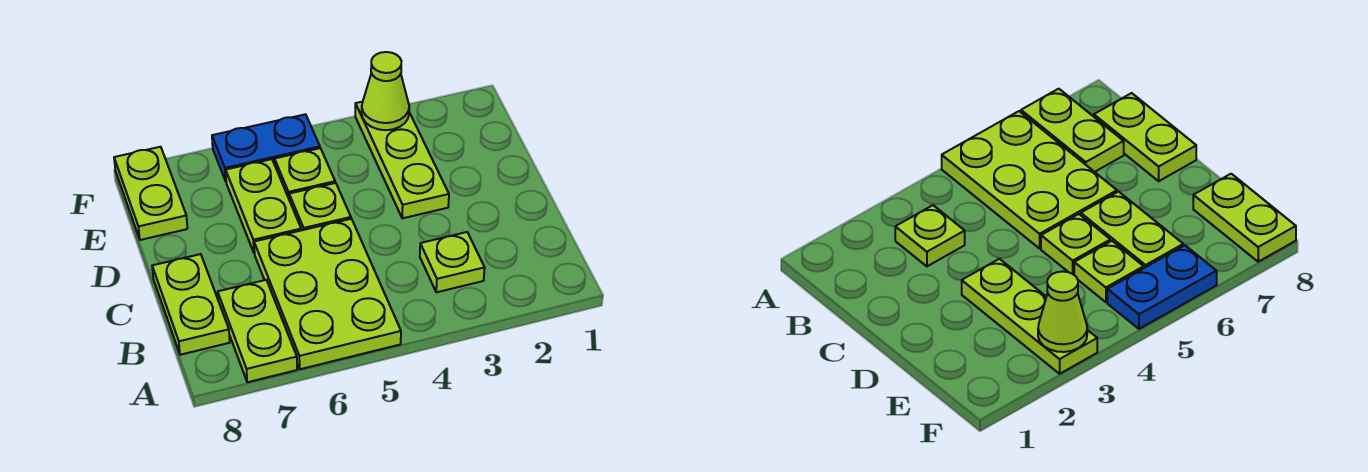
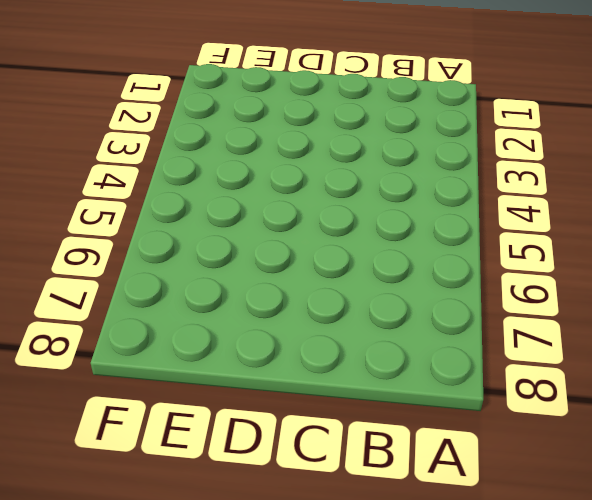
none -> lime 2x3 plate [254,219,401,369]
none -> lime 1x2 plate [218,280,297,382]

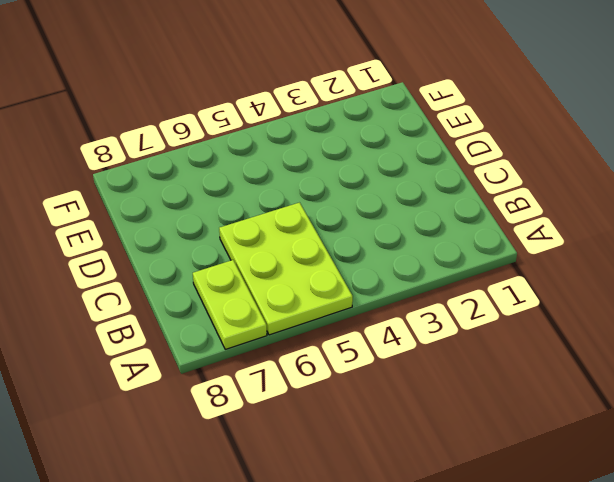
none -> lime 1x1 plate [420,232,485,292]
none -> lime 1x2 plate [152,254,230,355]

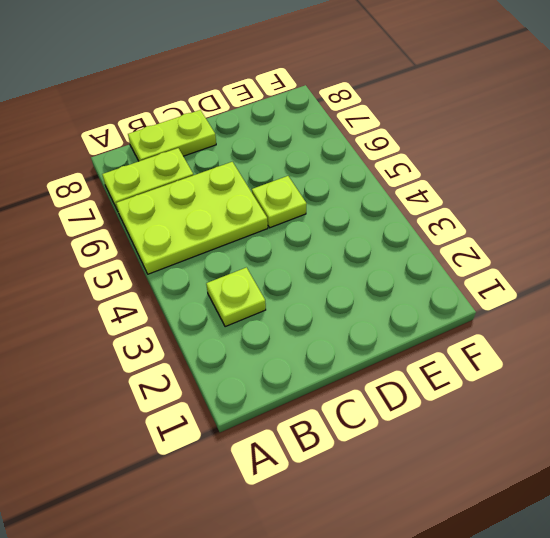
none -> lime 1x3 plate [355,102,449,218]
none -> lime 1x2 plate [226,159,301,253]

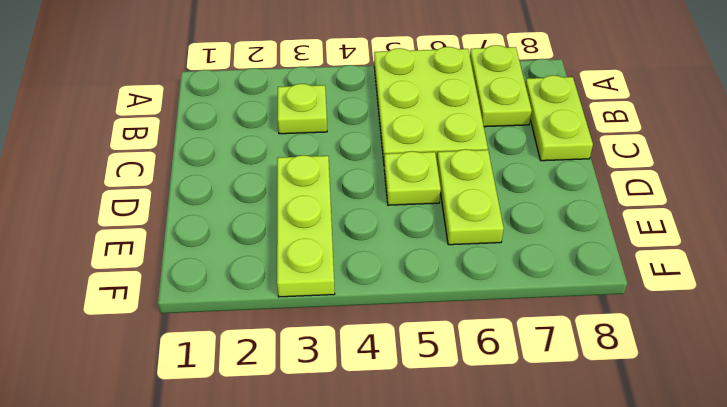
none -> lime 1x1 plate [275,148,335,198]
none -> lime 1x2 plate [114,147,187,240]

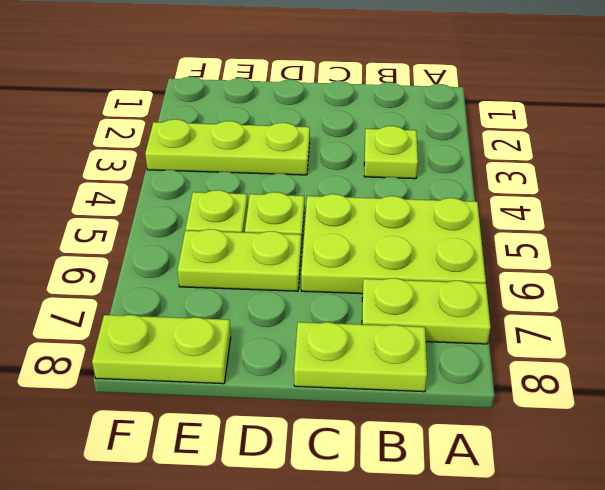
none -> blue 1x2 plate [212,114,320,181]
none -> lime 1x1 cone [362,52,409,130]

